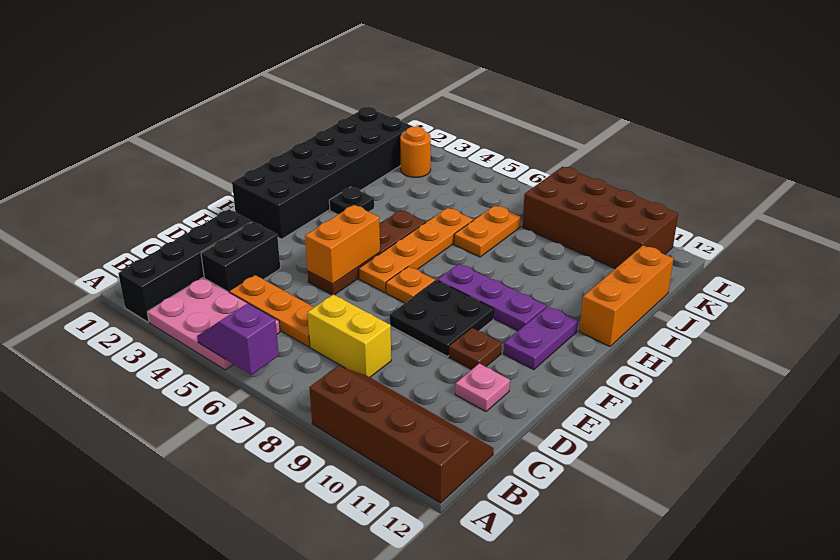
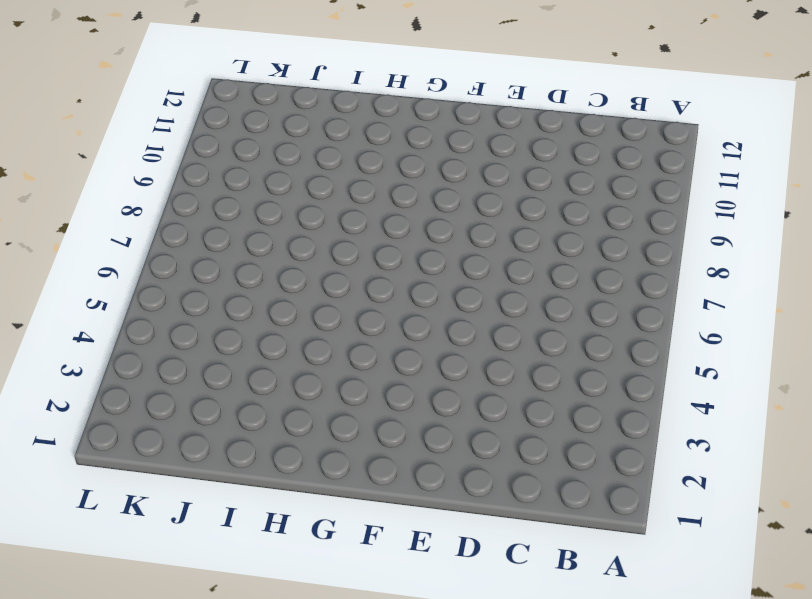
none -> black 1x4 brick [118,209,252,322]
none -> pink 2x3 plate [147,278,280,370]
none -> brown 2x4 slope [309,366,494,503]

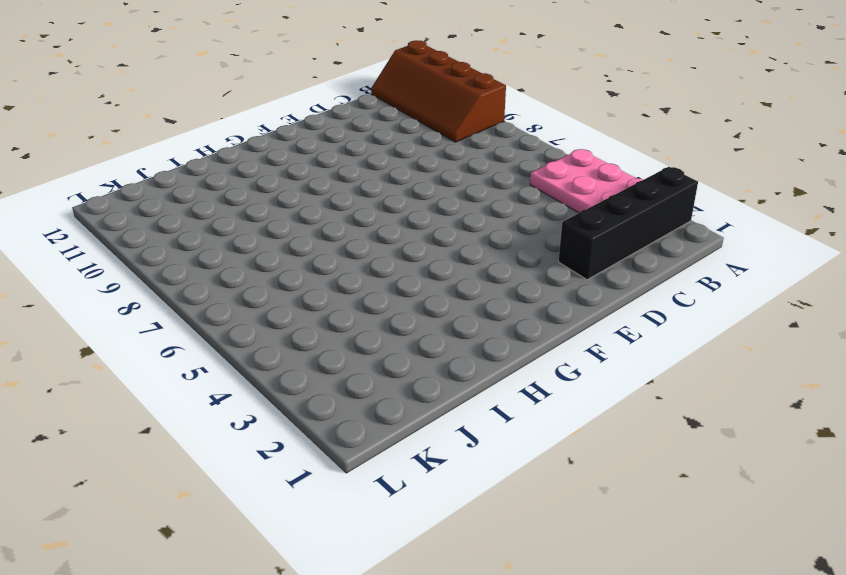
none -> black 1x2 brick [201,222,280,292]
none -> orange 1x3 plate [229,275,314,347]
none -> yellow 1x2 brick [308,294,391,377]

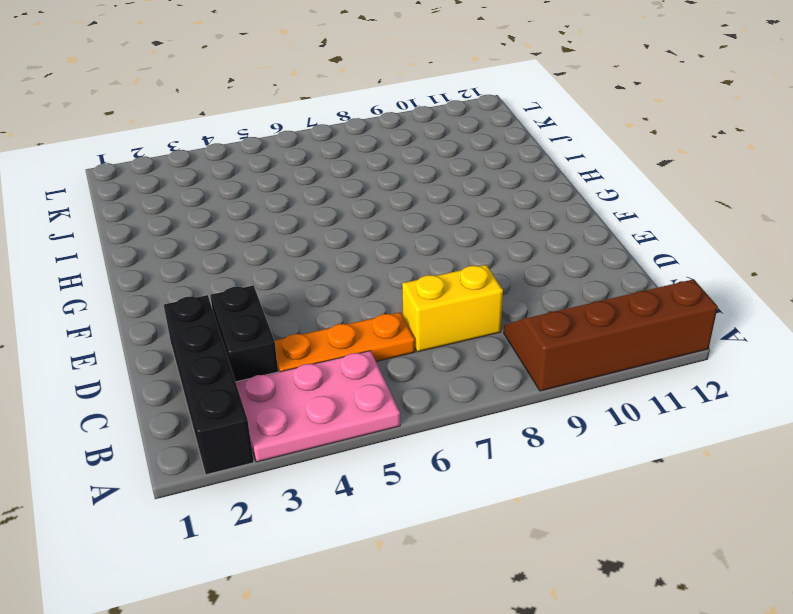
none -> pink 1x1 plate [455,363,510,411]
none -> brown 1x4 plate [308,210,425,295]
none -> black 2x2 plate [390,280,494,356]

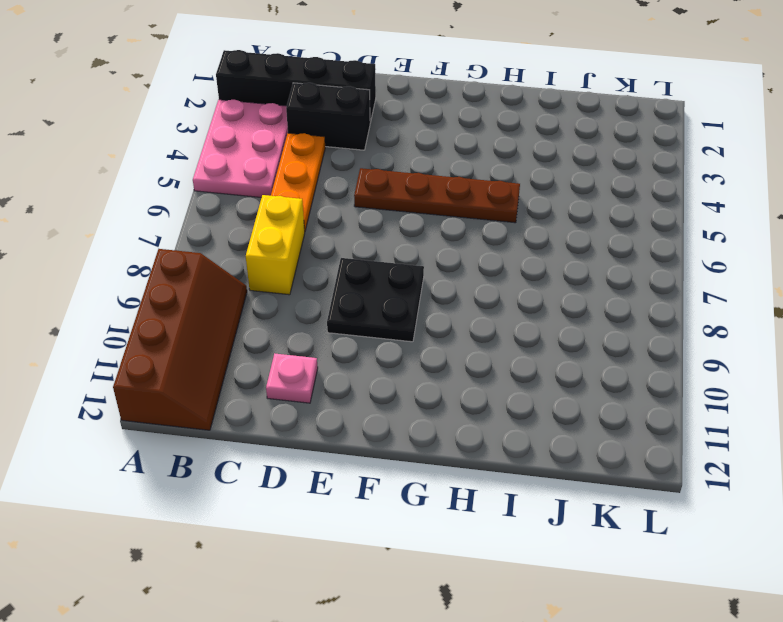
none -> brown 1x1 plate [449,328,502,370]
none -> black 2x6 brick [232,107,413,239]
none -> orange 1x4 plate [359,208,473,293]

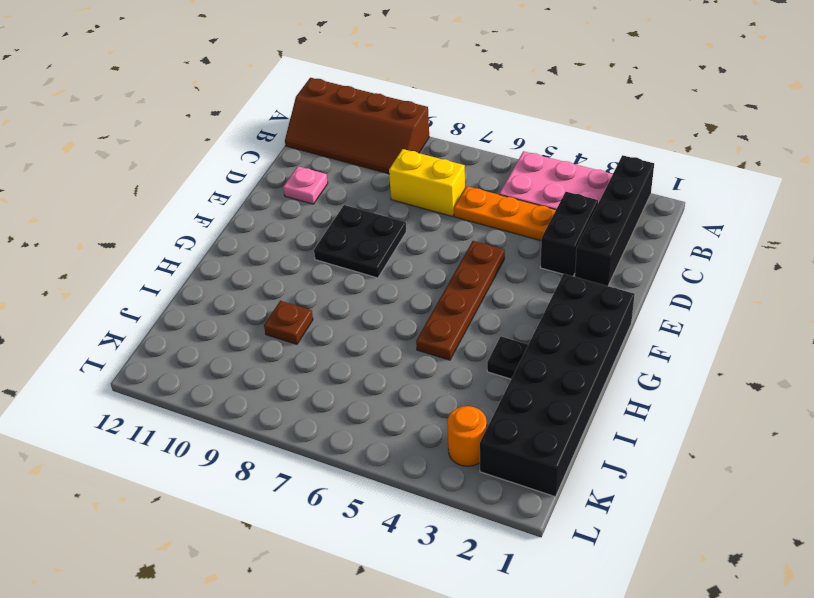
brown 1x1 plate [264,301,313,344] -> brown 1x1 plate moved to [449,328,502,370]
none -> orange 1x4 plate [359,208,473,293]
none -> orange 1x1 plate [386,266,435,303]
none -> purple 1x2 plate [504,306,578,370]

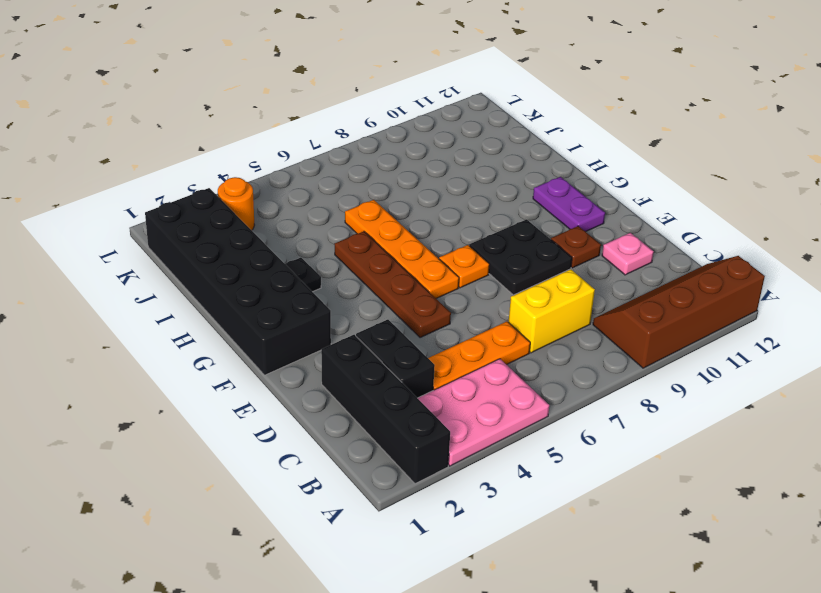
none -> purple 1x3 plate [438,264,546,331]
none -> orange 1x3 brick [579,245,674,346]
none -> orange 1x2 plate [454,206,521,257]

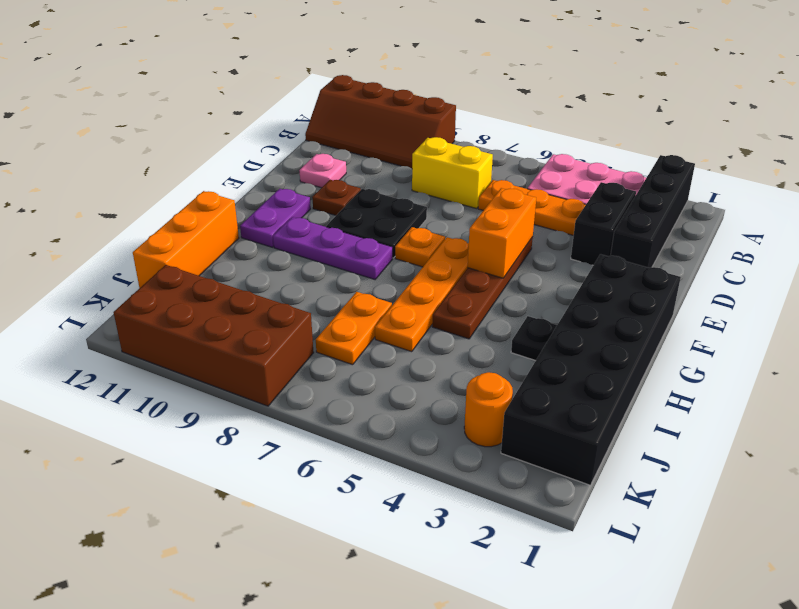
none -> purple 1x2 slope [197,303,279,375]

